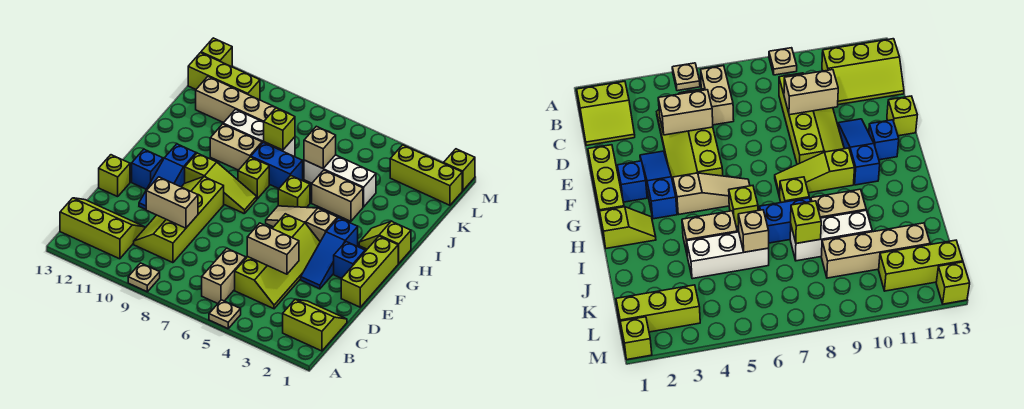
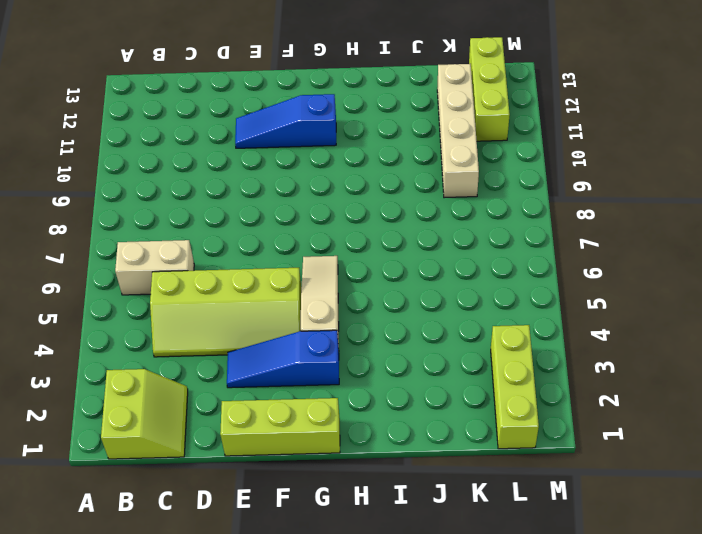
none -> tan 1x1 plate [209,300,241,328]
none -> tan 1x1 plate [128,263,160,292]
none -> lime 2x3 slope [60,198,145,259]
none -> lime 2x4 slope [134,177,224,263]

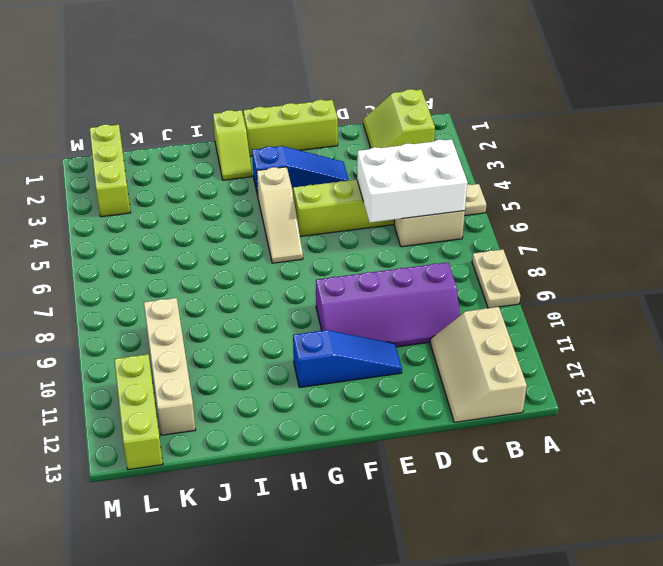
tan 1x2 plate [472,249,520,308] -> tan 1x1 plate [128,263,160,292]
white 2x3 brick [357,139,467,223] -> tan 1x2 brick [247,223,299,274]
tan 2x3 slope [430,307,527,422] -> lime 2x3 slope [60,198,145,259]
purple 2x4 slope [316,262,460,347] -> lime 2x4 slope [134,177,224,263]
none -> lime 1x1 brick [99,155,130,197]
none -> blue 1x1 brick [334,242,365,278]
none -> blue 1x1 brick [132,149,163,189]
none -> lime 1x3 slope [185,153,257,214]

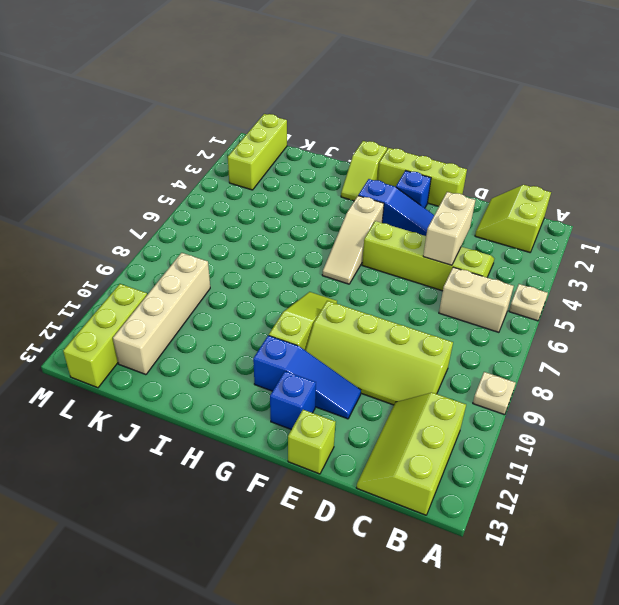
none -> lime 1x1 brick [278,176,310,208]
none -> lime 1x1 brick [238,157,269,199]
none -> tan 1x2 brick [312,170,363,221]
none -> blue 1x2 brick [251,143,303,189]

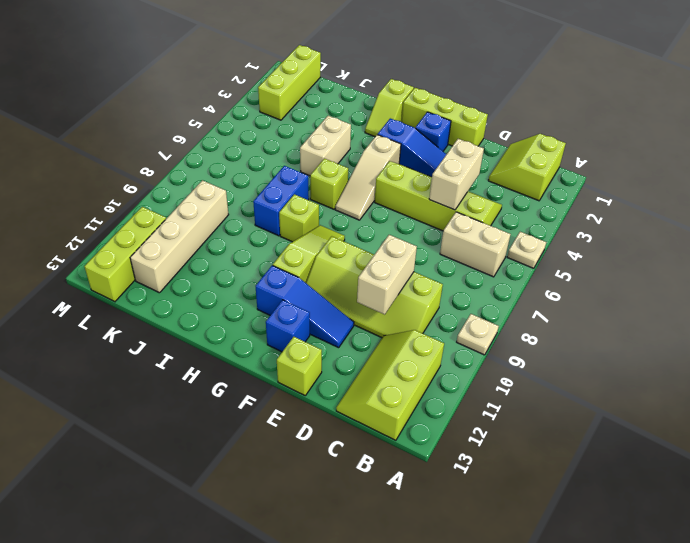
none -> tan 1x2 brick [210,124,262,170]
none -> white 1x3 brick [304,155,376,207]
none -> white 1x3 brick [223,110,295,157]
none -> lime 1x1 brick [444,149,475,191]

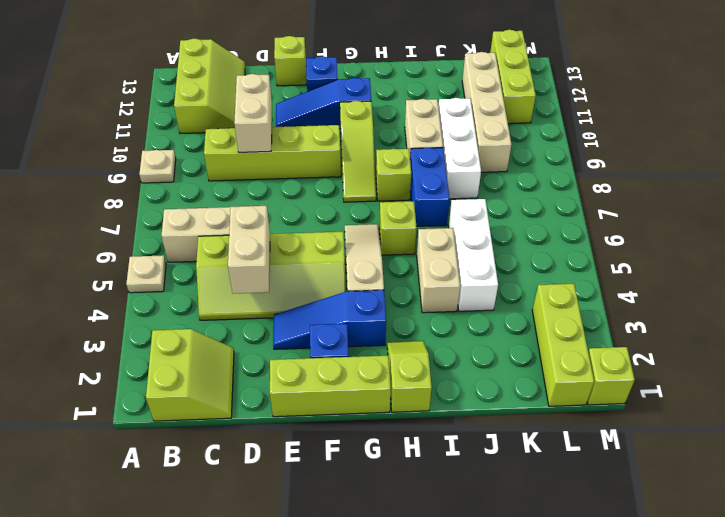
none -> lime 1x1 brick [201,38,232,67]
none -> tan 1x1 brick [304,126,336,168]
none -> lime 1x1 brick [264,108,295,150]

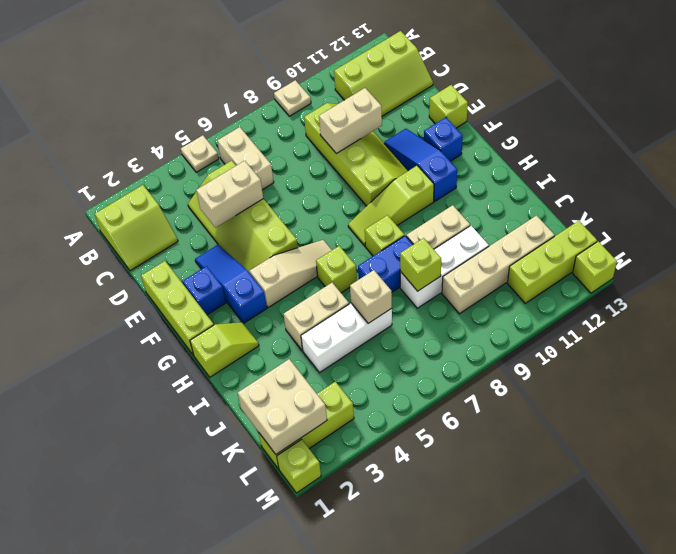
tan 2x2 brick [238,359,327,454] -> none

